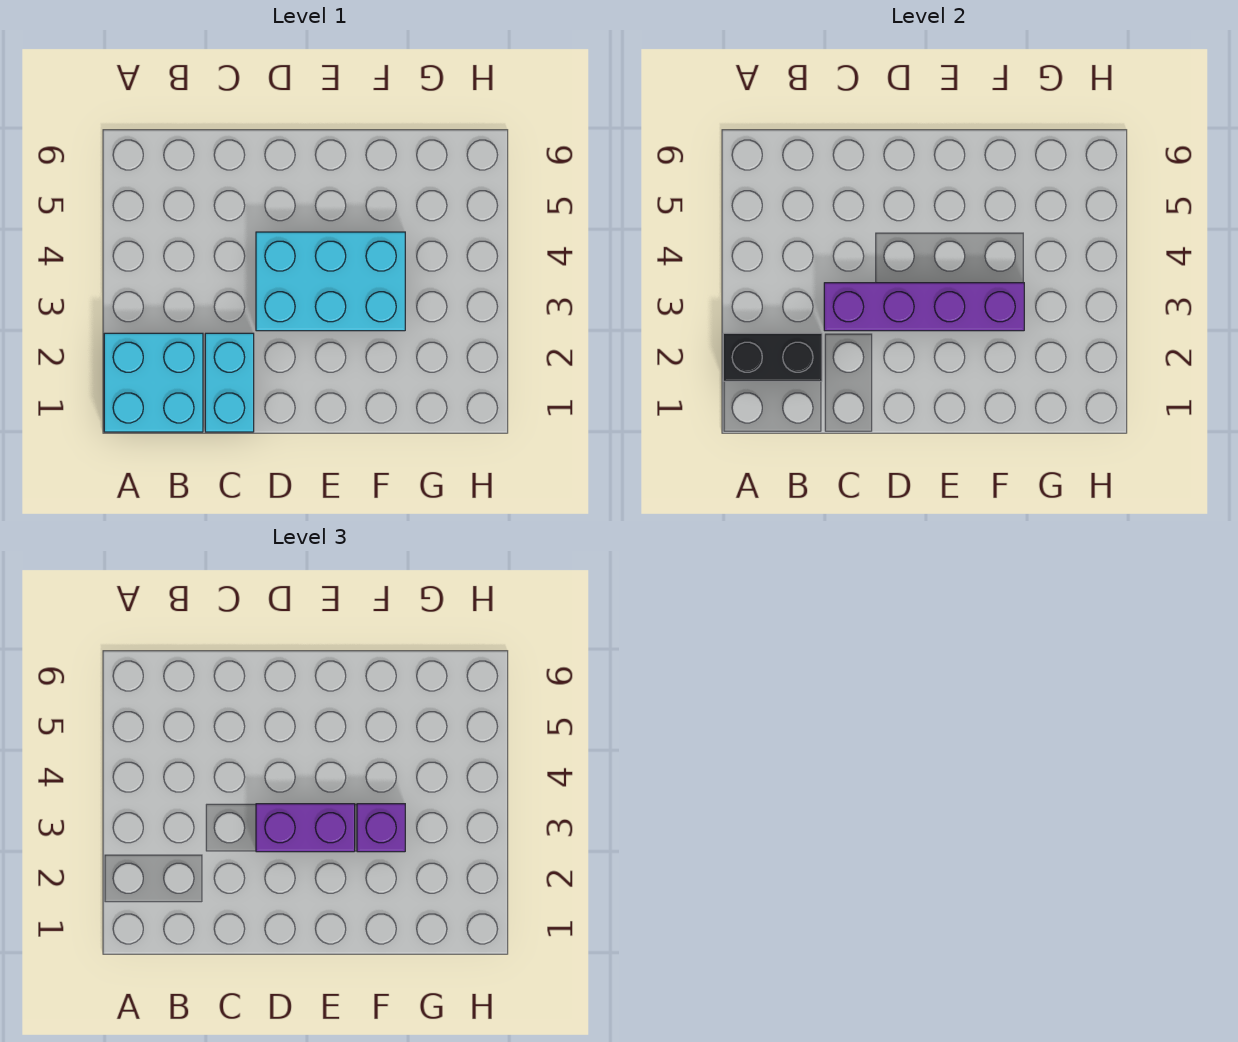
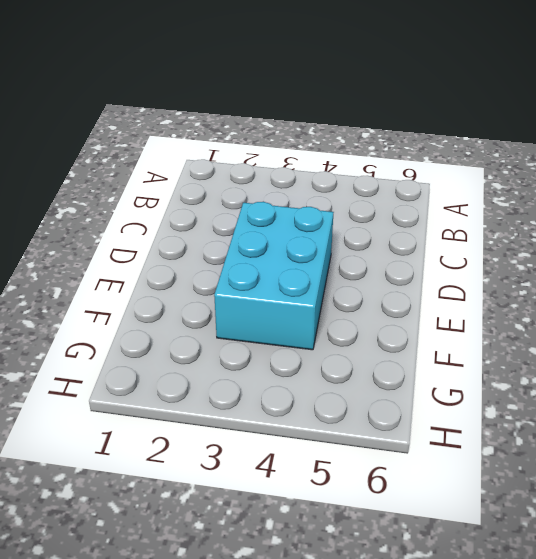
none -> cyan 2x2 brick [104,333,203,432]
none -> cyan 1x2 brick [205,333,254,432]

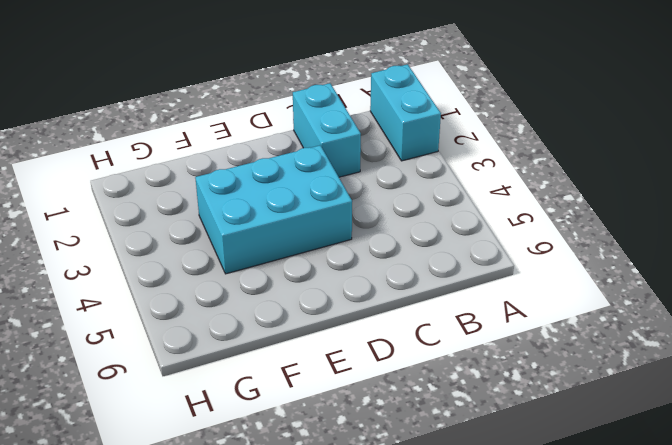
cyan 1x2 brick [370,64,441,161] -> cyan 2x2 brick [104,333,203,432]
none -> black 1x2 brick [723,333,822,381]
none -> purple 1x4 brick [824,283,1024,331]

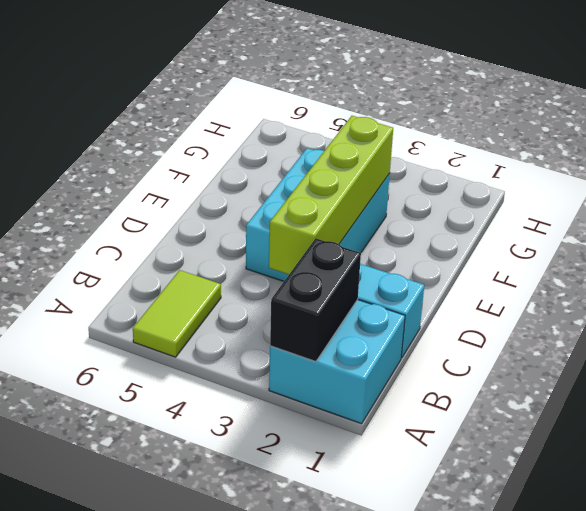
lime 1x2 tile [133,270,221,357] -> none
lime 1x4 brick [269,116,393,274] -> purple 1x4 brick [824,283,1024,331]
none -> purple 1x2 brick [256,804,355,852]
none -> purple 1x1 brick [357,804,405,852]

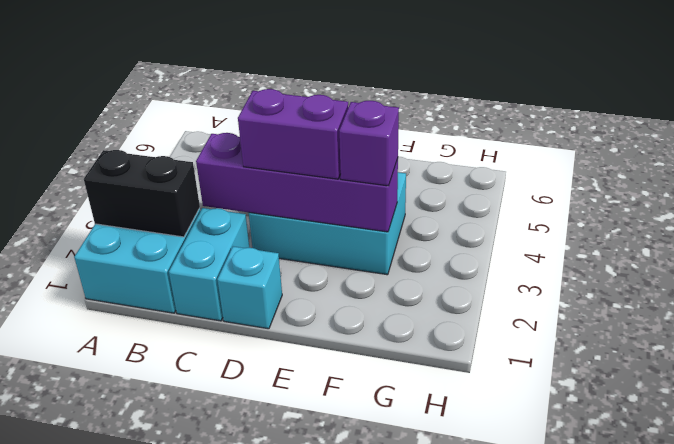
cyan 1x1 brick [217,246,282,329] -> none

